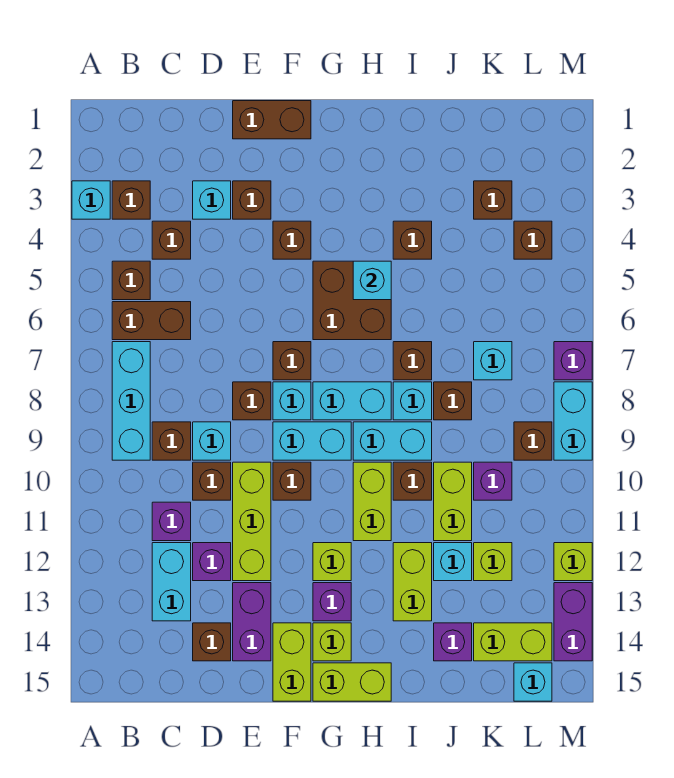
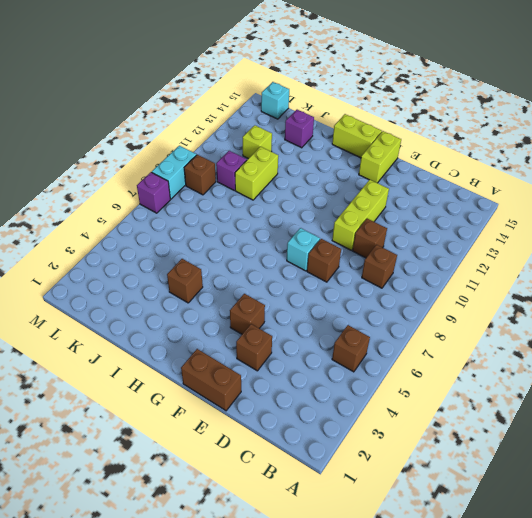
none -> cyan 1x1 brick [72,181,110,219]
none -> brown 1x1 brick [112,181,150,219]
none -> brown 1x2 brick [112,302,191,340]
none -> cyan 1x3 brick [112,342,150,460]

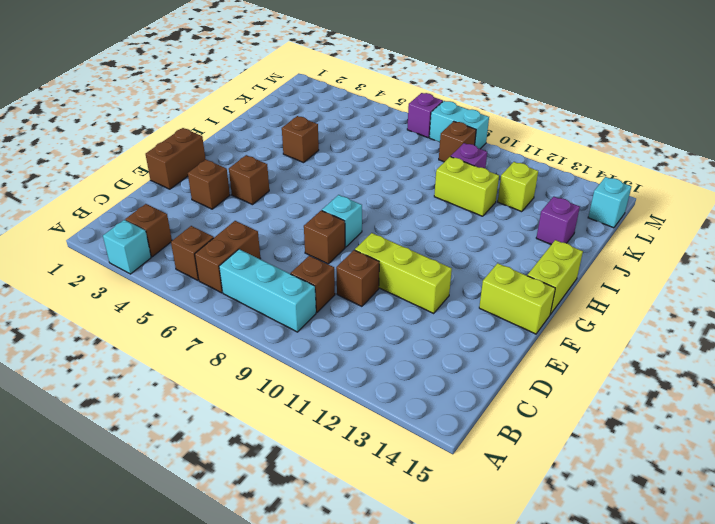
none -> brown 1x1 brick [152,221,191,259]
none -> purple 1x1 brick [152,502,191,541]
none -> cyan 1x2 brick [152,543,191,621]
none -> cyan 1x1 brick [193,181,231,219]

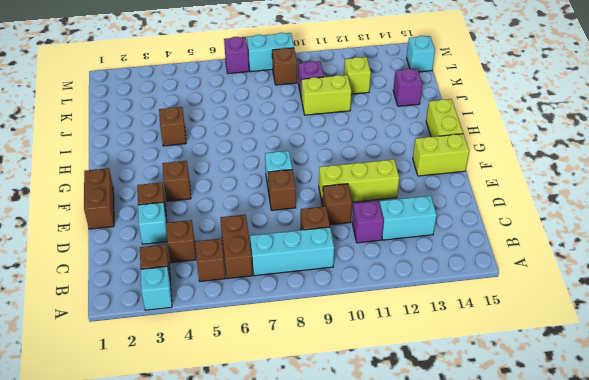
none -> cyan 1x1 brick [193,422,231,460]
none -> purple 1x1 brick [193,543,231,581]
none -> brown 1x1 brick [193,623,231,661]
none -> purple 1x2 brick [233,583,271,661]

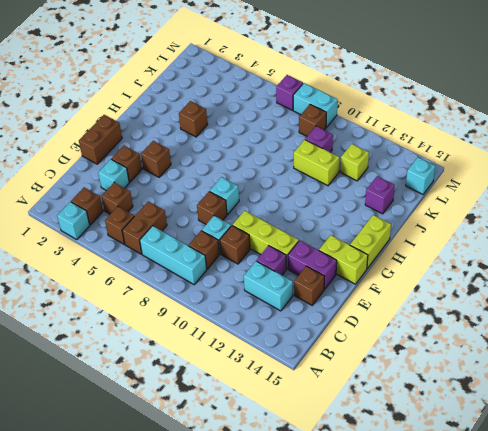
none -> purple 1x1 brick [152,502,191,541]
none -> brown 1x1 brick [273,342,311,380]
none -> cyan 1x2 brick [273,422,351,460]
none -> brown 1x1 brick [273,462,311,500]

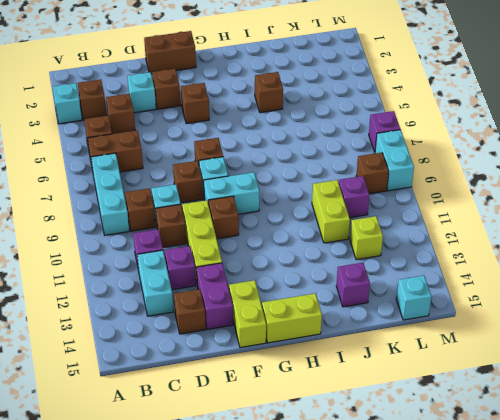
none -> brown 2x2 brick [313,261,391,340]
none -> cyan 1x2 brick [313,382,391,420]
none -> lime 1x1 brick [313,543,351,581]
none -> purple 1x1 brick [313,583,351,621]

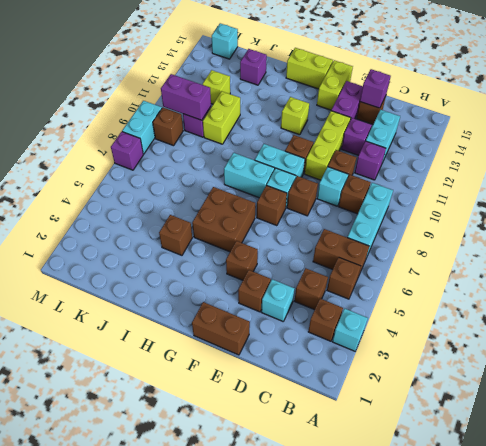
purple 1x1 brick [360,69,391,108] -> purple 1x1 brick moved to [313,583,351,621]
purple 1x2 brick [161,74,211,120] -> purple 1x2 brick turned to [554,583,592,661]
none -> lime 1x1 brick [313,623,351,661]
none -> cyan 1x2 brick [353,422,432,460]
none -> lime 1x2 brick [353,462,391,541]
none -> brown 1x1 brick [393,342,432,380]

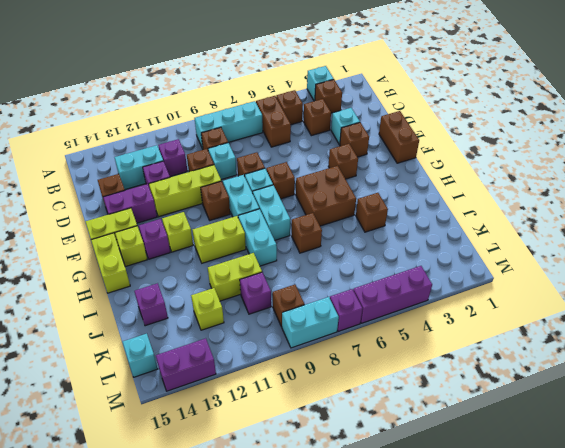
purple 1x3 brick [353,266,432,323] -> none
none -> cyan 1x1 brick [393,382,432,420]
none -> brown 1x1 brick [393,462,432,500]
none -> lime 1x2 brick [393,543,432,621]
none -> brown 1x1 brick [434,382,472,420]

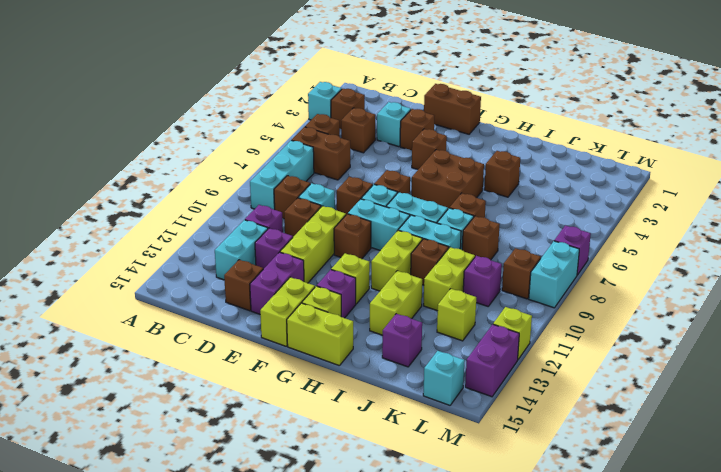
none -> cyan 1x1 brick [434,543,472,581]
none -> brown 1x1 brick [474,181,512,219]
none -> cyan 1x1 brick [474,342,512,380]
none -> lime 1x2 brick [474,623,552,661]

